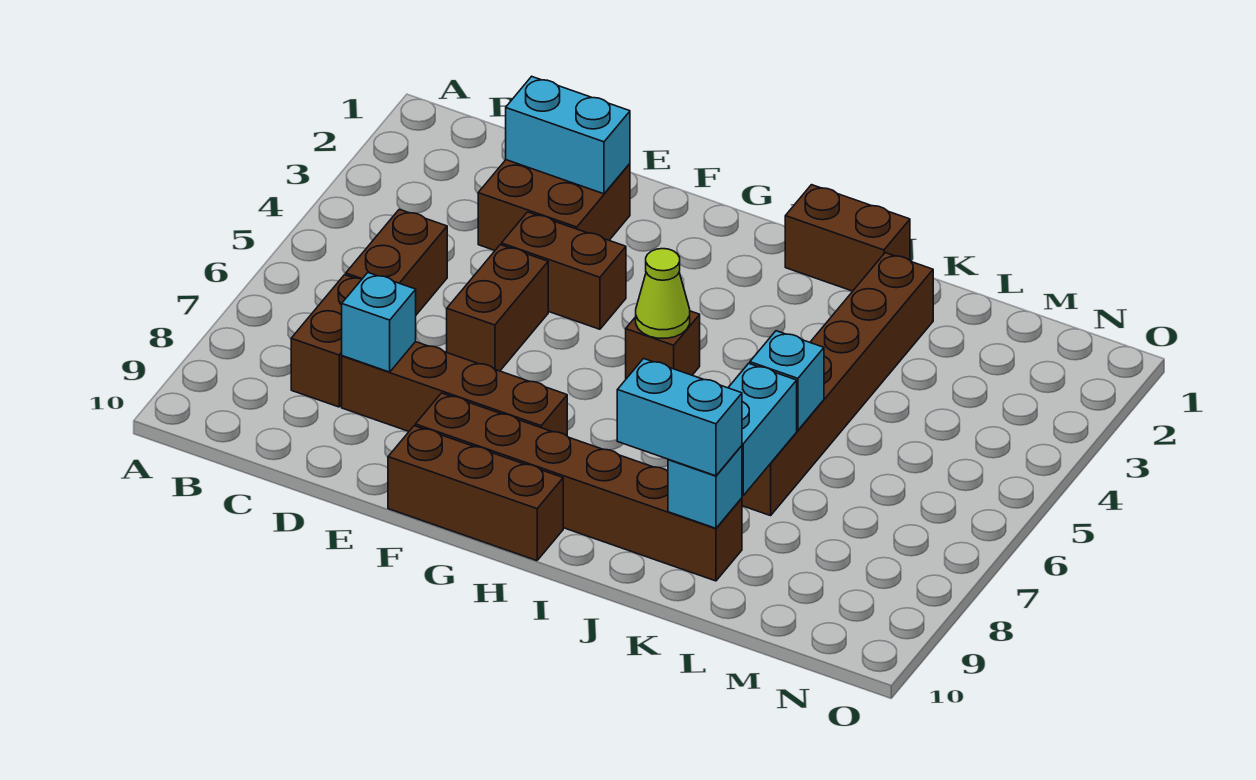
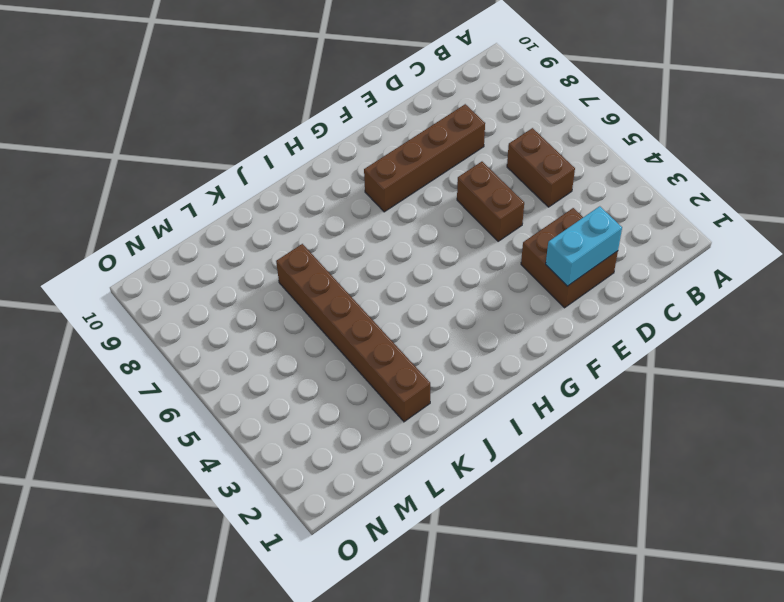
none -> brown 1x2 brick [291,275,362,407]
none -> brown 1x2 brick [501,212,626,329]
none -> brown 1x6 brick [415,393,742,581]

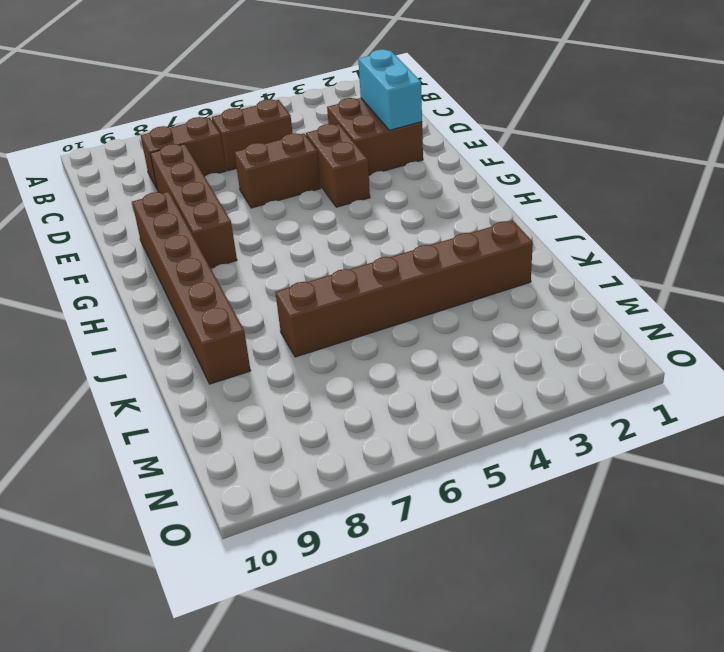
none -> brown 1x3 brick [388,426,563,561]
none -> brown 1x1 brick [626,311,700,379]
none -> brown 1x2 brick [785,185,910,291]

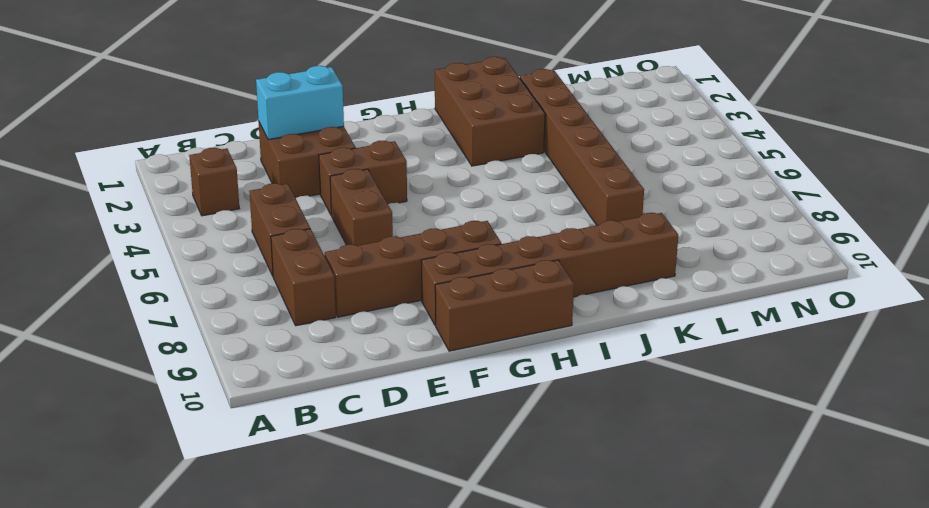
brown 1x1 brick [189,148,239,216] -> brown 1x1 brick moved to [626,311,700,379]
brown 2x3 brick [435,57,545,166] -> brown 1x2 brick [785,185,910,291]
none -> cyan 1x1 brick [342,273,416,372]
none -> lime 1x1 cone [636,249,690,338]
none -> cyan 1x1 brick [750,331,824,430]

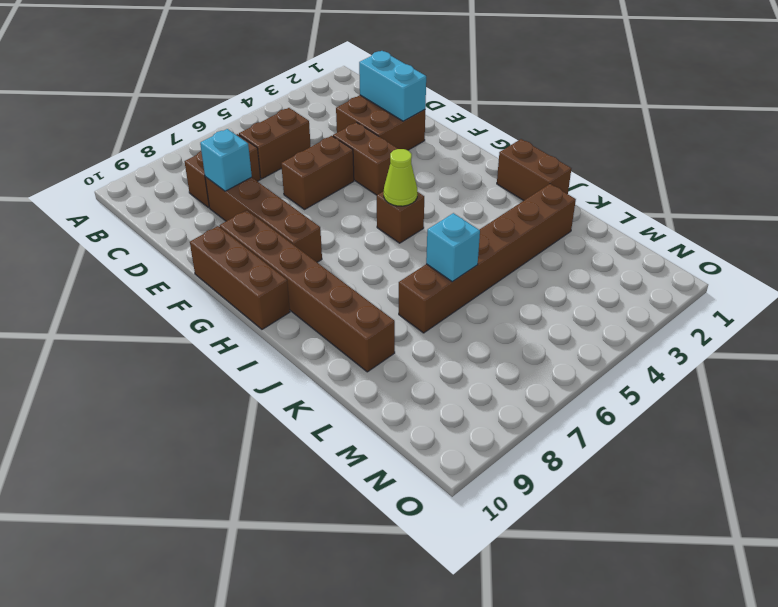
none -> cyan 1x2 brick [728,363,797,496]
none -> cyan 1x1 brick [668,446,742,528]
none -> cyan 1x2 brick [617,359,742,476]

